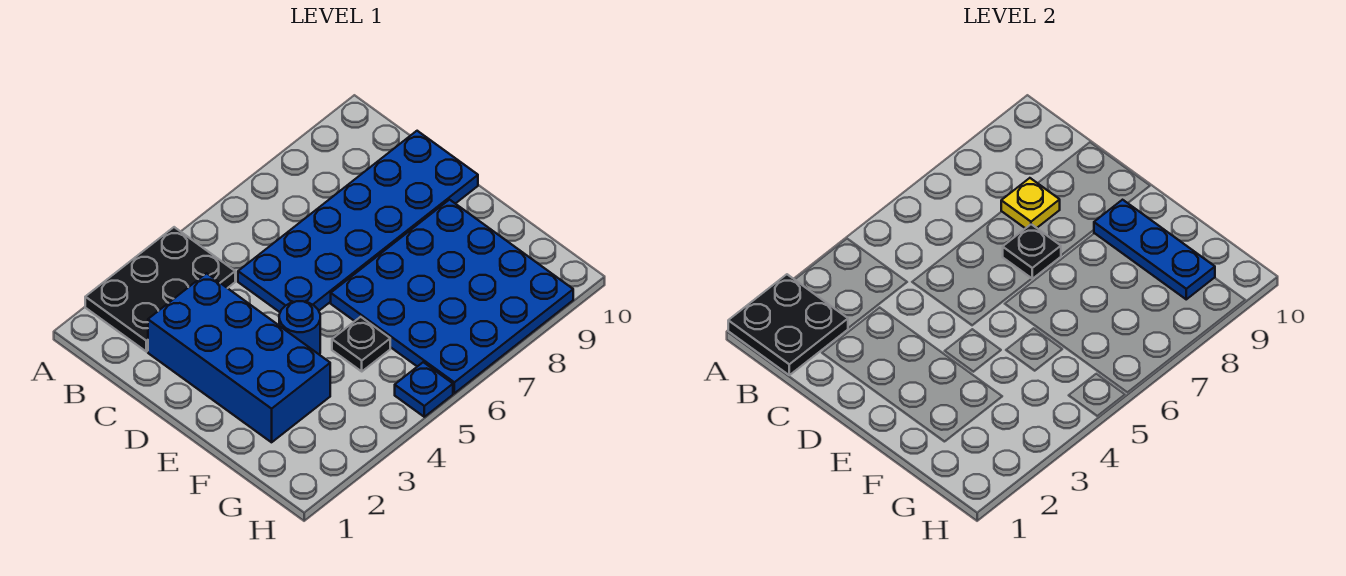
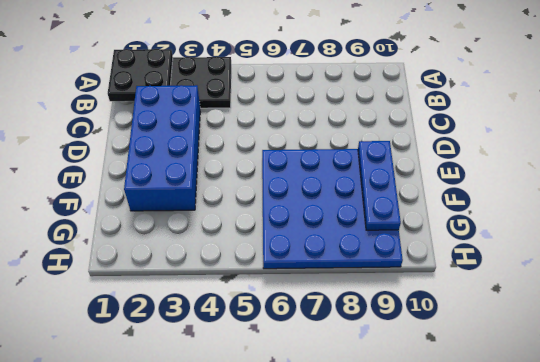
none -> blue 2x6 plate [238,131,478,312]
none -> blue 1x1 round brick [279,301,320,355]

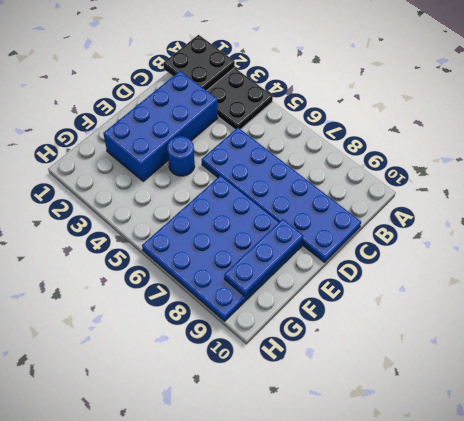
none -> black 1x1 plate [332,317,390,371]
none -> blue 1x1 plate [395,362,453,417]

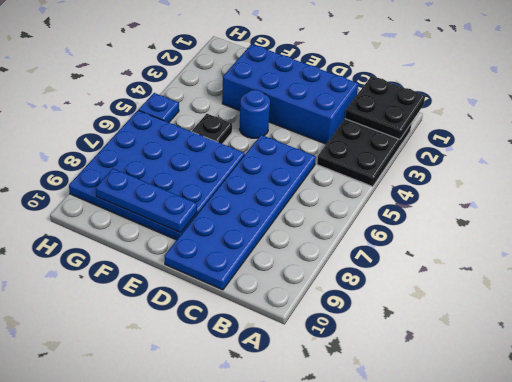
none -> yellow 1x1 plate [1001,178,1060,228]
none -> black 1x1 plate [1003,224,1061,279]

